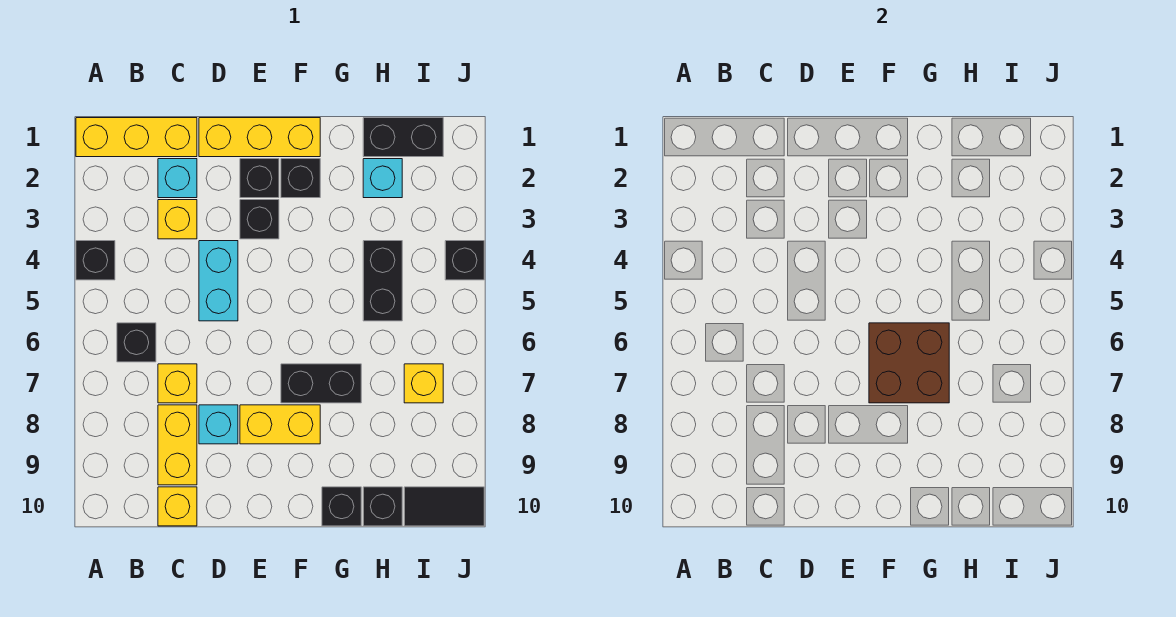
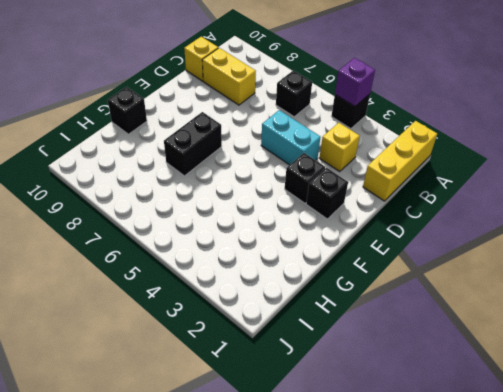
purple 1x1 brick [335,58,375,106] -> none
none -> cyan 1x1 brick [158,159,197,198]
none -> yellow 1x1 brick [158,364,197,403]
none -> yellow 1x3 brick [199,118,320,157]

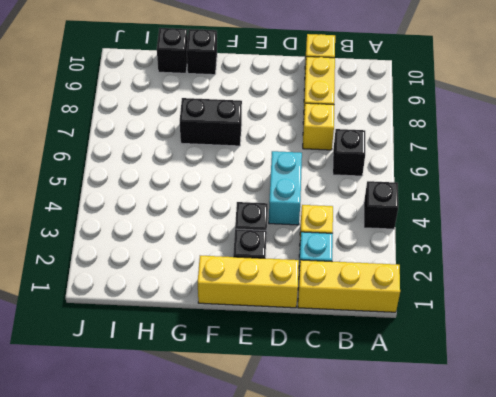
none -> cyan 1x1 brick [199,405,238,444]
none -> yellow 1x2 brick [240,405,320,444]
none -> black 1x1 brick [281,159,320,198]

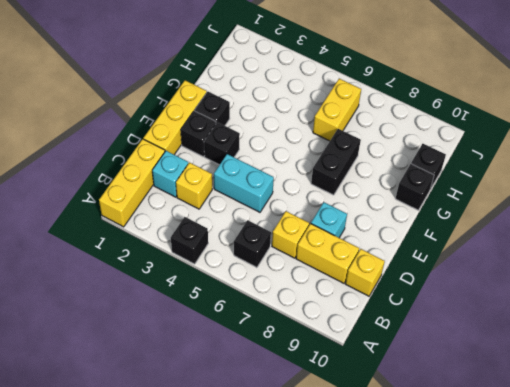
yellow 1x2 brick [313,79,361,141] -> yellow 1x2 brick moved to [240,405,320,444]
none -> black 1x2 brick [363,118,443,157]
none -> cyan 1x1 brick [363,159,402,198]
none -> black 1x2 brick [363,241,402,321]

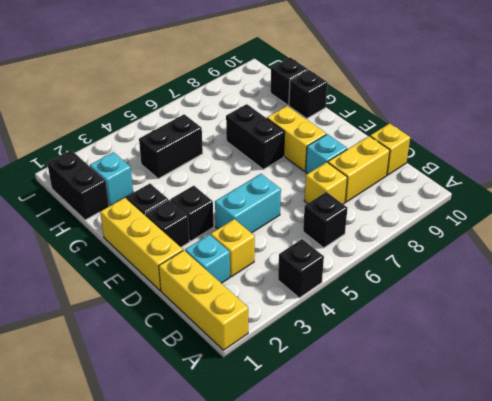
none -> yellow 1x1 brick [404,364,443,403]
none -> black 1x2 tile [404,487,484,526]
none -> black 1x1 brick [445,241,484,280]

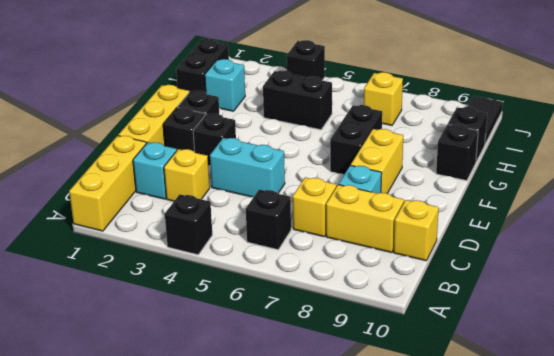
none -> brown 2x2 brick [869,323,949,403]

